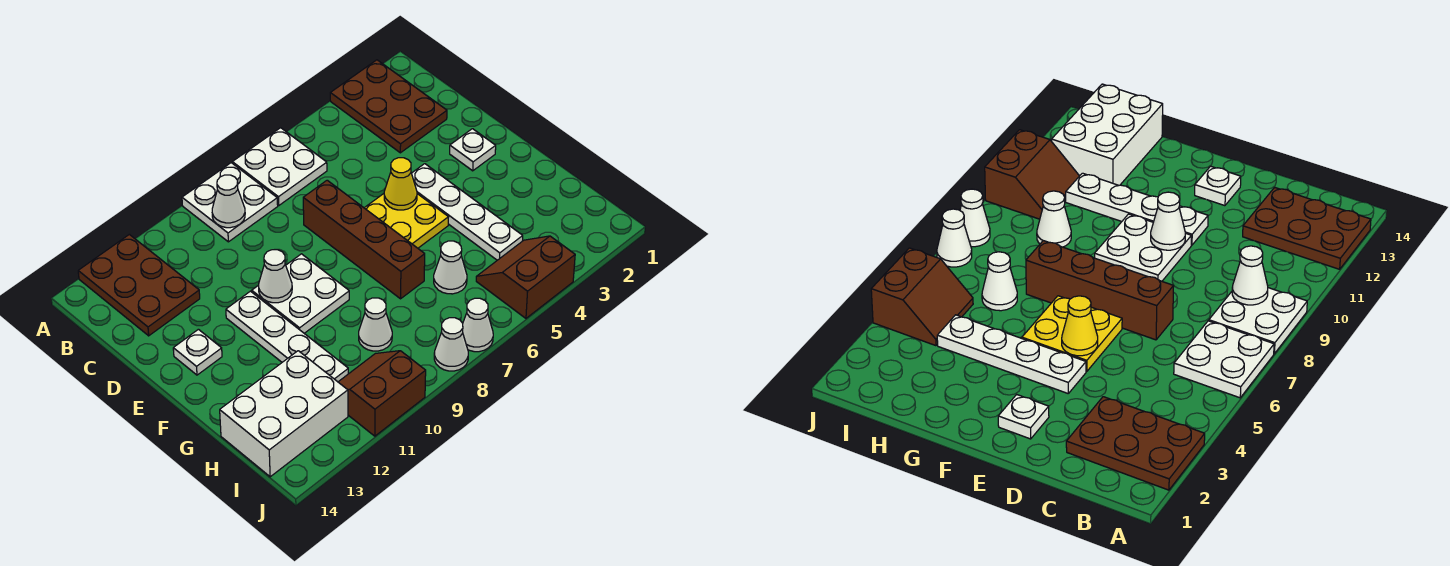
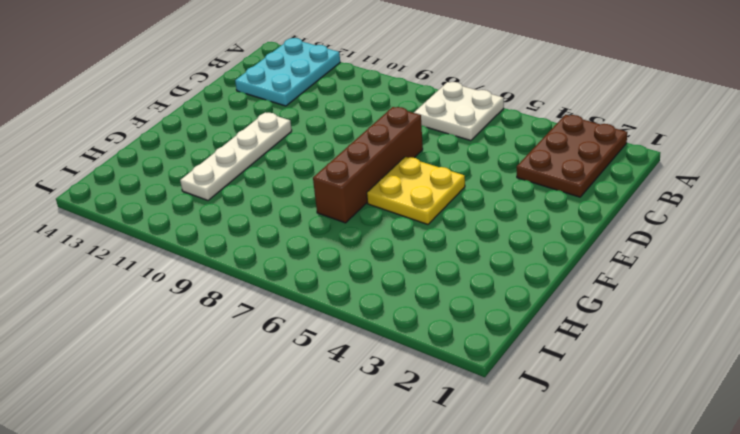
cyan 2x3 plate [235,38,340,106] -> brown 2x3 plate [78,234,200,336]
none -> white 2x2 plate [182,163,278,242]
none -> white 1x1 plate [450,129,496,171]
none -> white 1x4 plate [412,164,523,260]

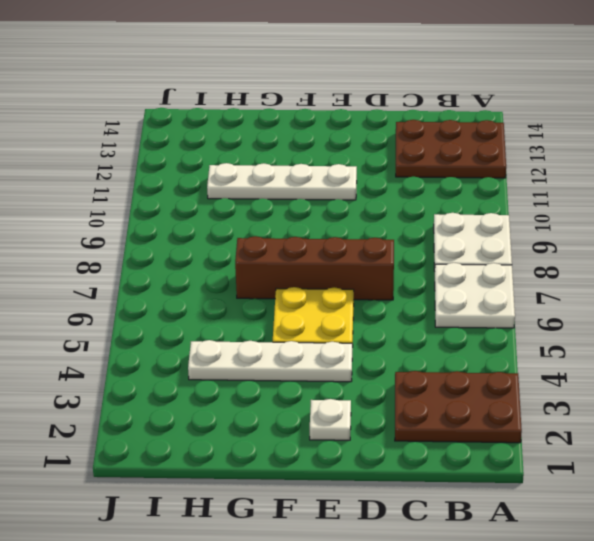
none -> white 2x2 plate [252,254,349,333]
none -> white 1x1 plate [173,329,222,375]
none -> white 1x1 cone [434,241,467,294]

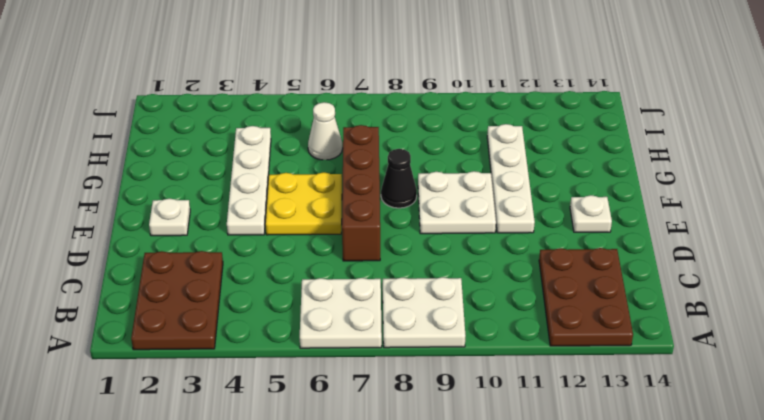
black 1x1 cone [381,149,417,208] -> none
none -> white 1x1 cone [359,298,392,351]
none -> white 2x3 brick [220,351,348,477]
none -> brown 2x2 slope [476,236,575,318]

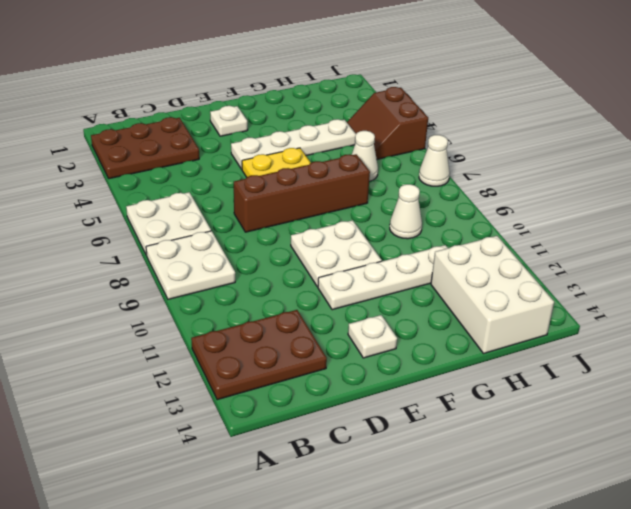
none -> brown 2x2 slope [339,351,426,436]
none -> white 1x1 cone [434,318,468,371]
none -> white 1x1 cone [212,175,245,228]

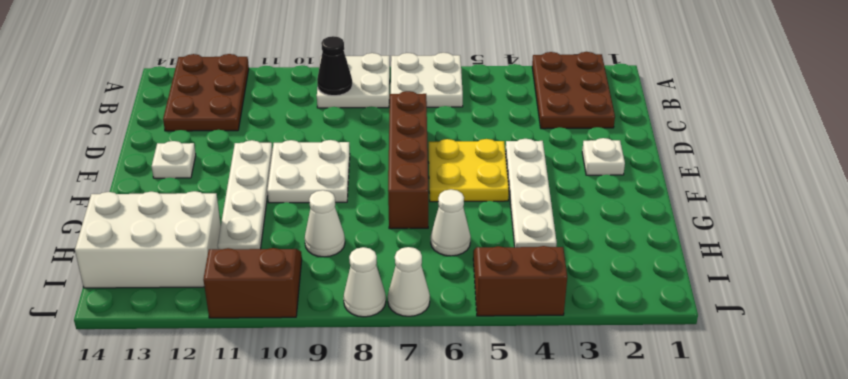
black 1x1 cone [317,36,352,96] -> white 1x1 cone [212,175,245,228]
none -> yellow 1x1 cone [384,158,417,210]
none -> white 1x1 cone [259,250,292,303]

